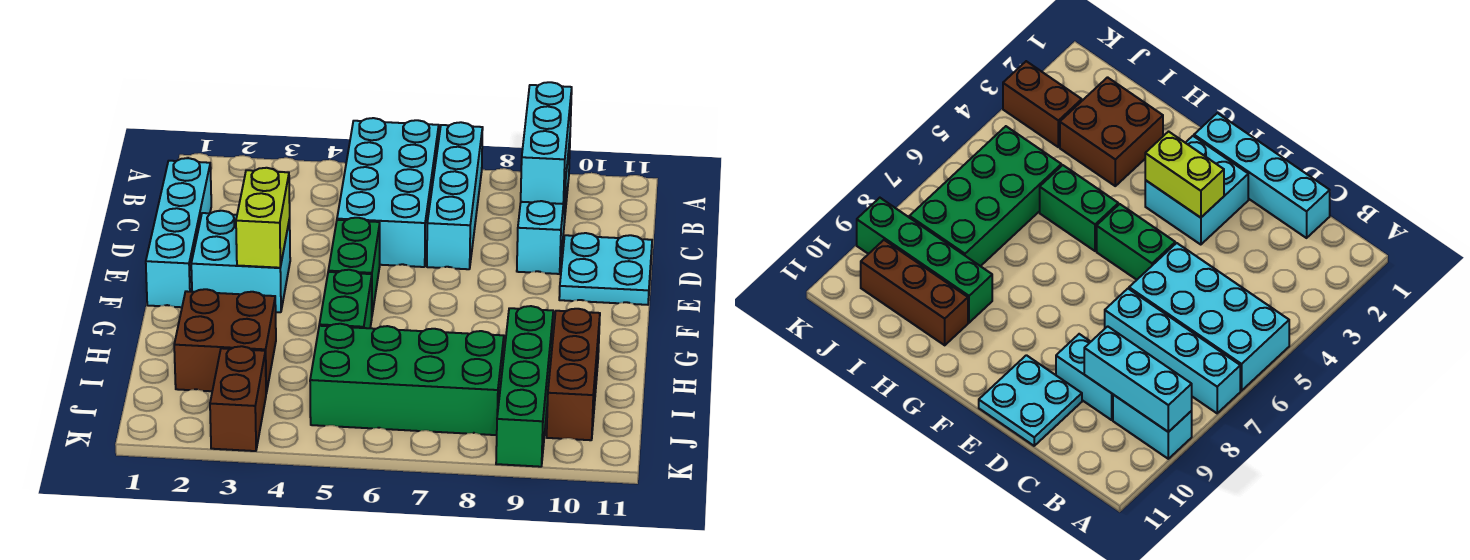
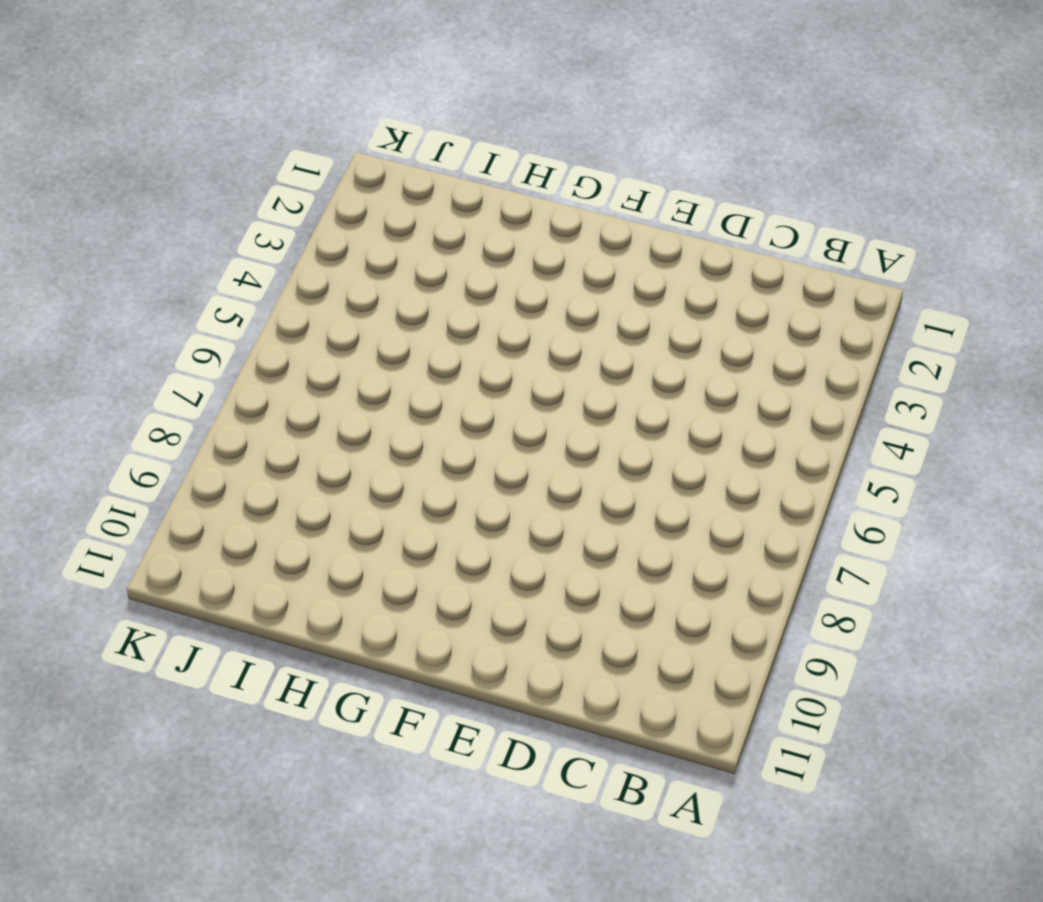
none -> cyan 2x4 brick [337,118,439,267]
none -> cyan 1x4 brick [427,122,483,269]
none -> cyan 1x2 brick [1113,395,1192,459]

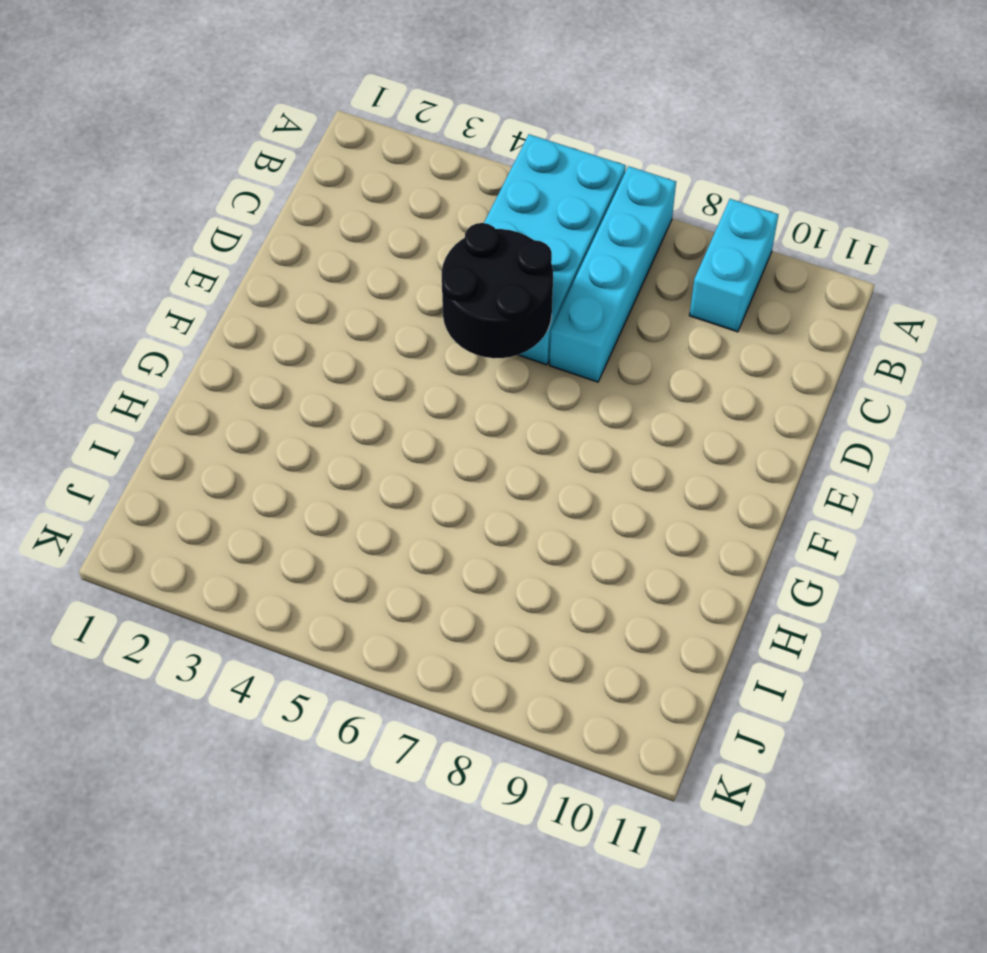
black 2x2 round brick [442,223,553,358] -> none
none -> cyan 1x4 brick [146,158,211,307]
none -> cyan 1x2 brick [517,183,566,274]
none -> cyan 2x2 plate [559,233,652,305]

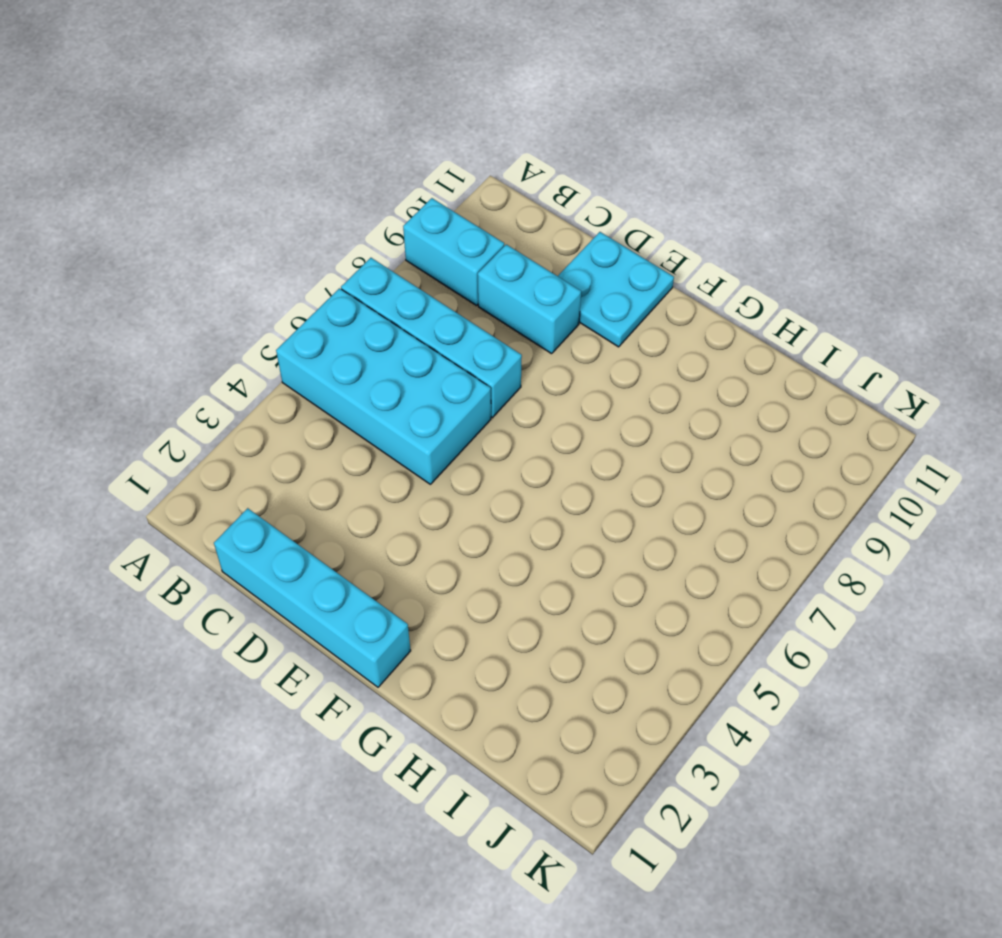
none -> cyan 2x2 brick [191,211,290,312]
none -> green 1x2 brick [328,218,380,314]
none -> green 1x2 brick [319,270,372,328]

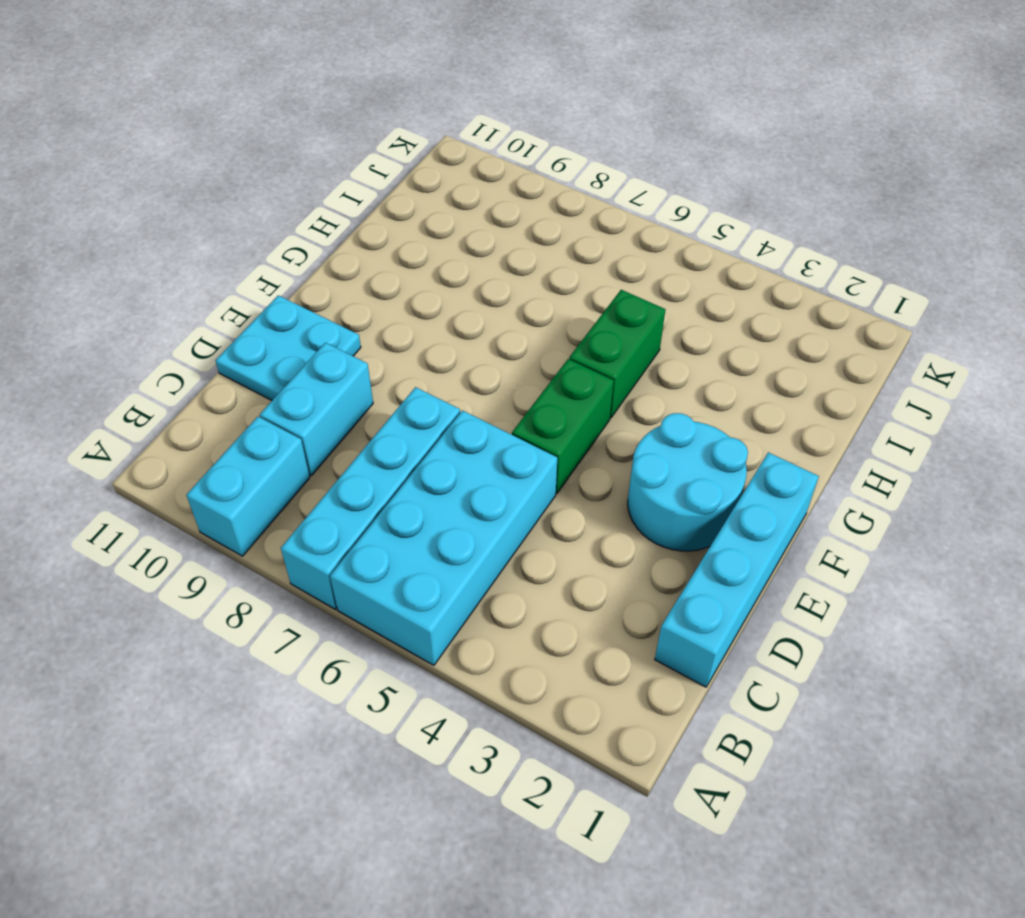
cyan 2x2 round brick [628,413,748,551] -> cyan 2x2 brick [191,211,290,312]
none -> brown 2x2 brick [174,289,276,393]
none -> green 1x4 brick [496,306,553,467]
none -> brown 1x3 brick [547,309,600,440]

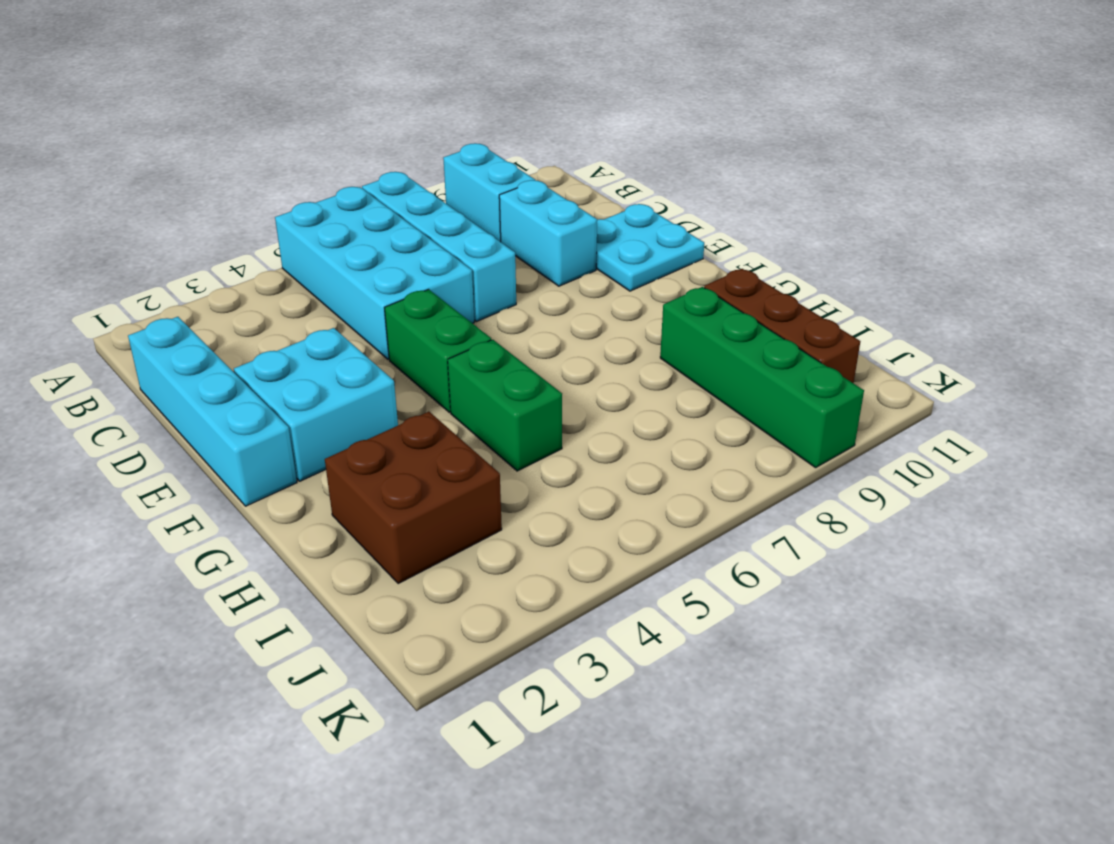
none -> green 2x4 brick [310,324,504,435]
none -> brown 1x2 brick [210,346,266,451]
none -> cyan 1x3 brick [521,82,572,204]

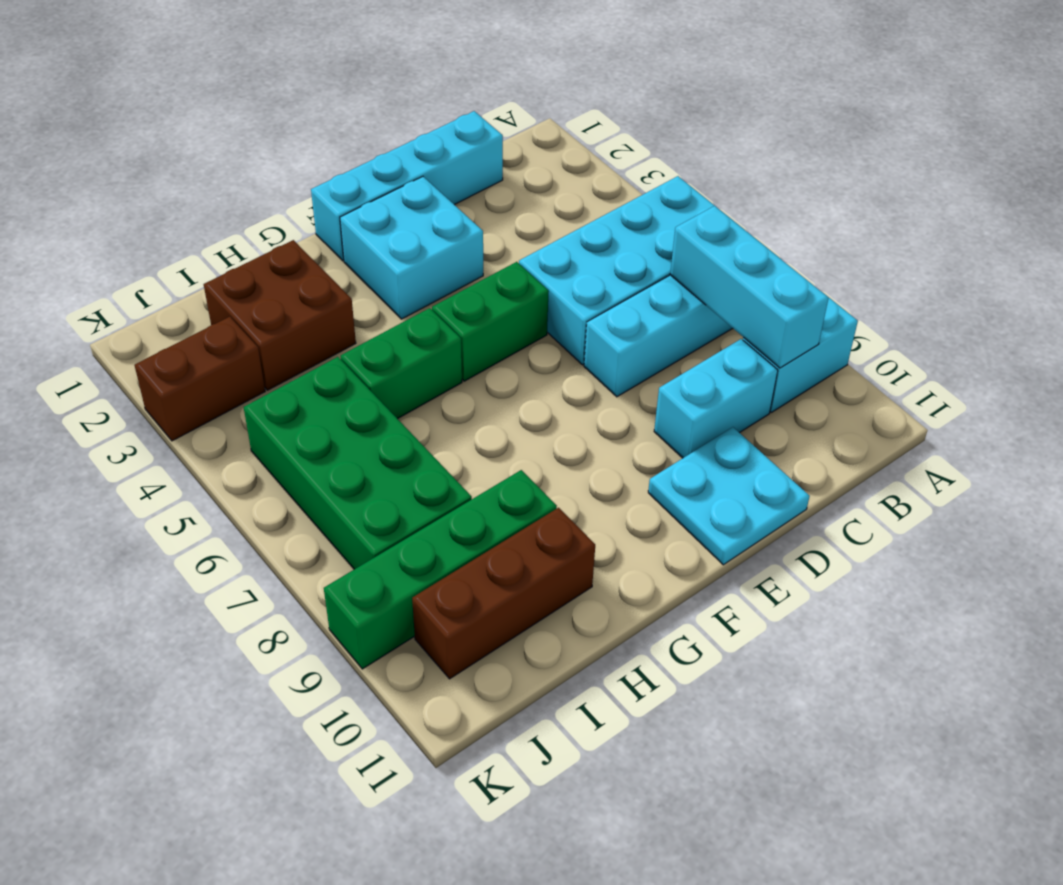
cyan 1x3 brick [670,206,829,368] -> cyan 1x3 brick turned to [521,82,572,204]
none -> lime 1x2 brick [236,168,290,268]

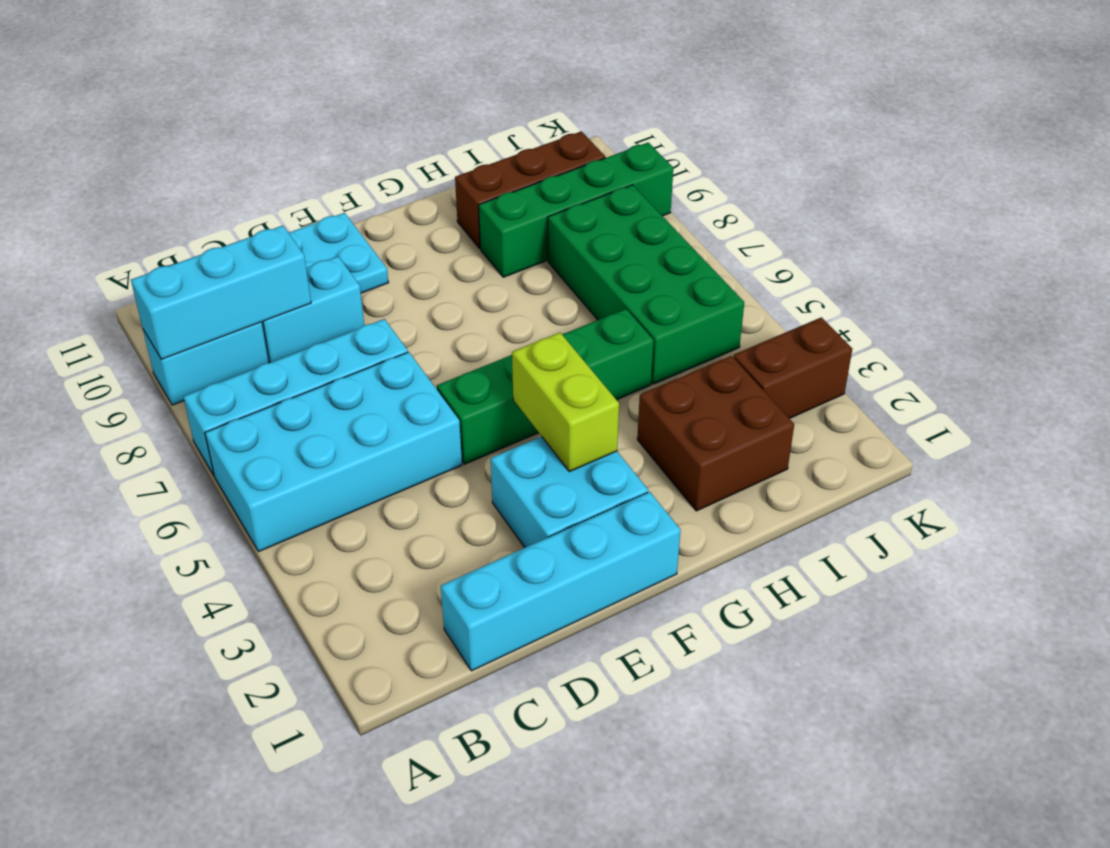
lime 1x2 brick [512,333,619,472] -> lime 1x2 brick turned to [236,168,290,268]

